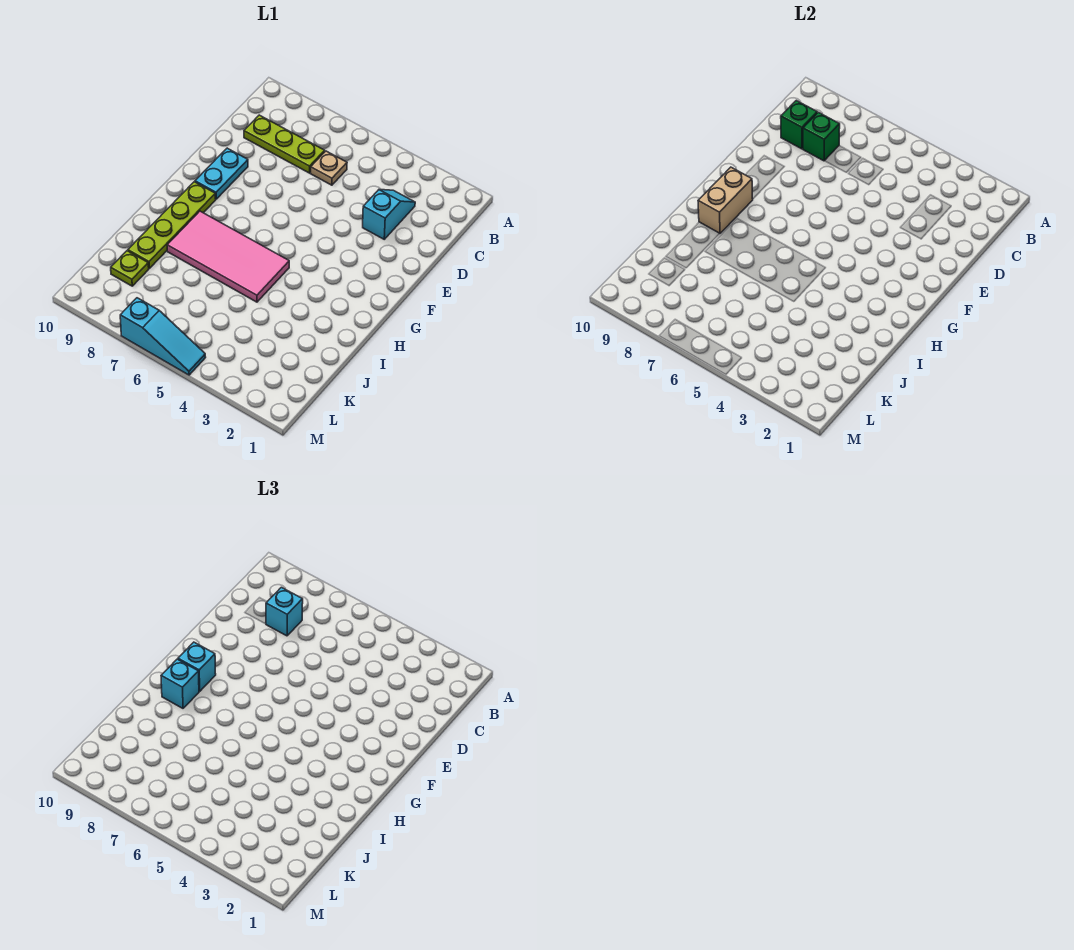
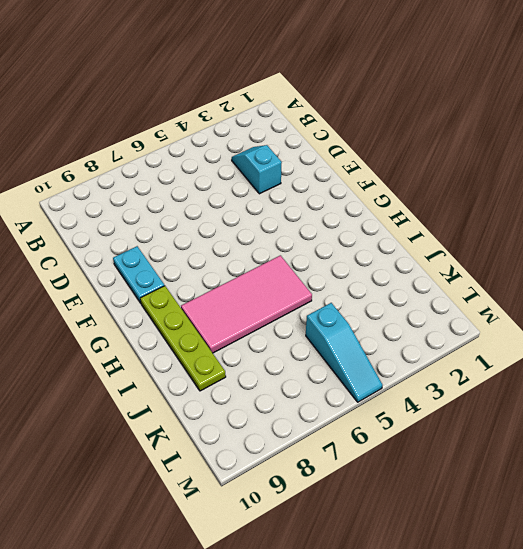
cyan 1x3 slope [306,303,383,402] -> cyan 1x3 slope turned to [120,298,206,375]
none -> tan 1x1 plate [311,151,347,185]
none -> lime 1x3 plate [244,115,325,173]
none -> lime 1x1 plate [111,251,149,286]

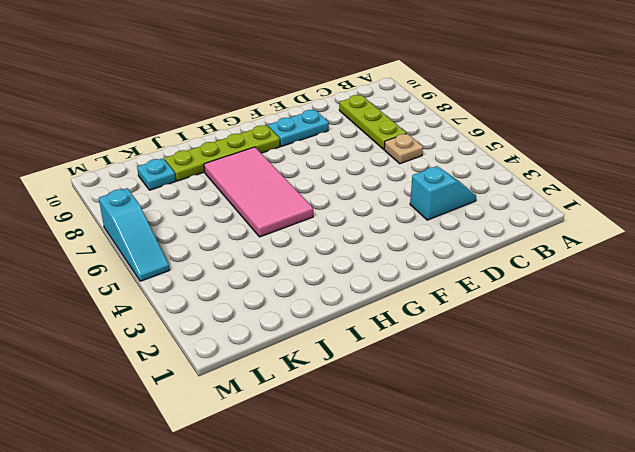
cyan 1x1 plate [137,158,176,190] -> lime 1x1 plate [111,251,149,286]
none -> green 1x1 brick [803,112,840,161]
none -> green 1x1 brick [781,101,817,149]
none -> tan 1x2 brick [698,167,753,233]

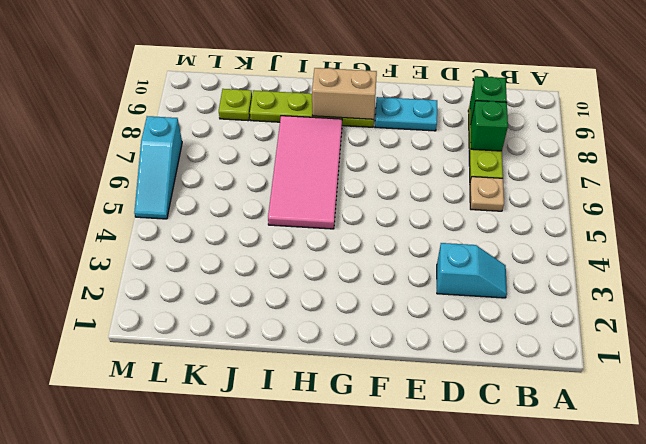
none -> cyan 1x1 brick [266,587,303,636]
none -> cyan 1x1 brick [178,642,216,691]
none -> cyan 1x1 brick [161,659,199,708]

